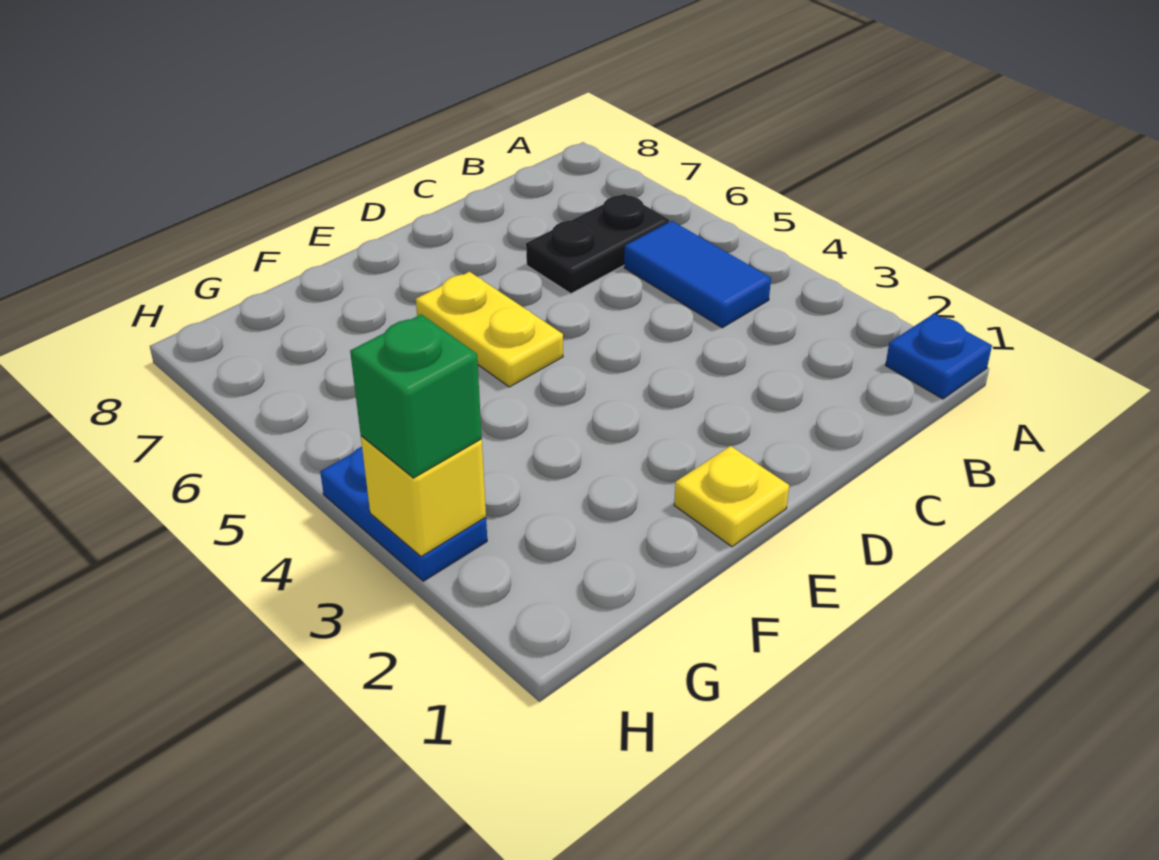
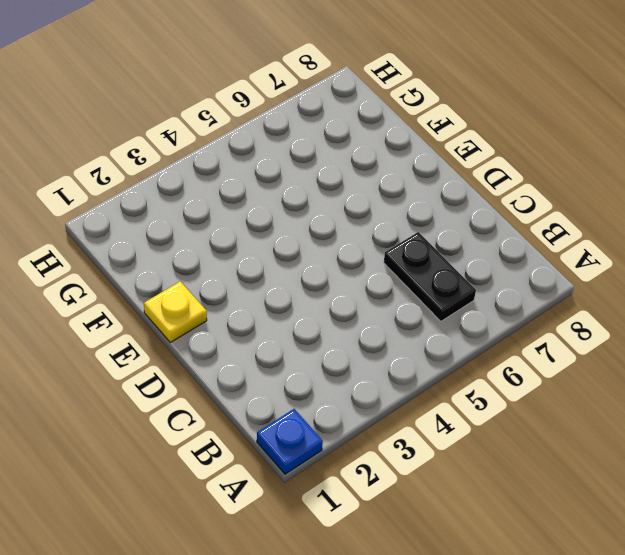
none -> blue 1x2 tile [624,221,771,328]
none -> yellow 1x2 plate [416,272,563,387]

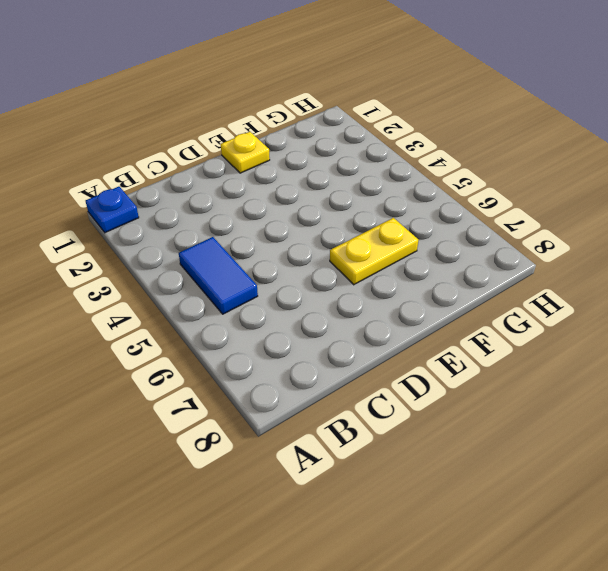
yellow 1x2 plate [330,218,418,285] -> yellow 1x2 plate turned to [416,272,563,387]
none -> black 1x2 plate [526,194,669,294]
none -> blue 1x2 plate [320,447,487,581]

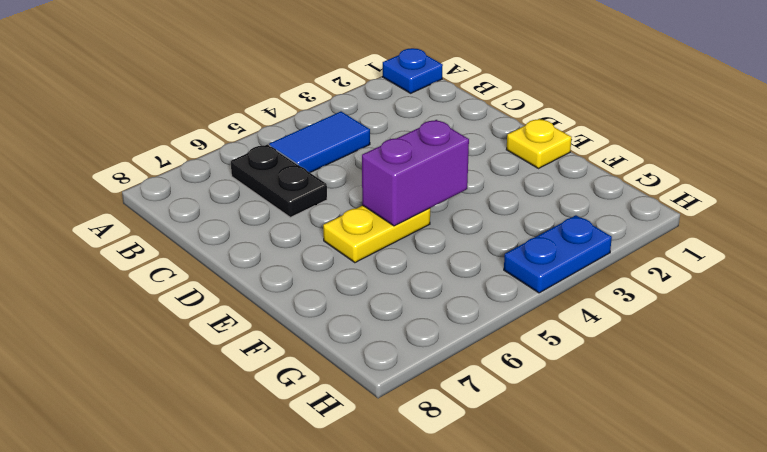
purple 1x2 brick [362,120,469,226] -> none
none -> yellow 1x1 brick [361,436,486,556]
none -> green 1x1 brick [350,314,482,478]

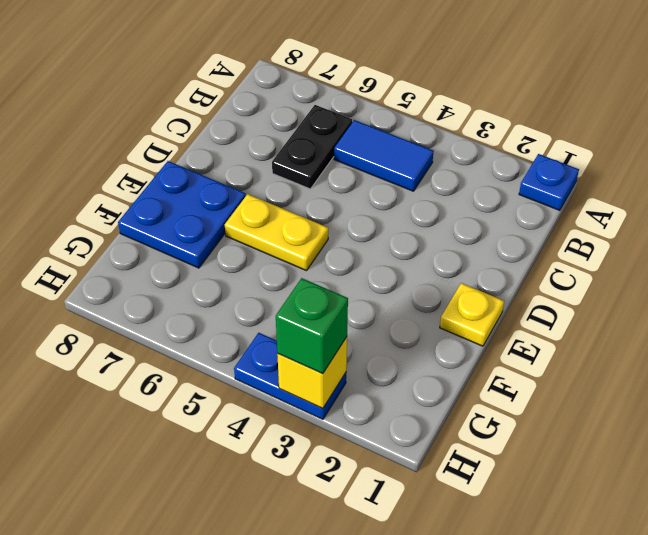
blue 2x2 plate [118,161,246,268] -> none

